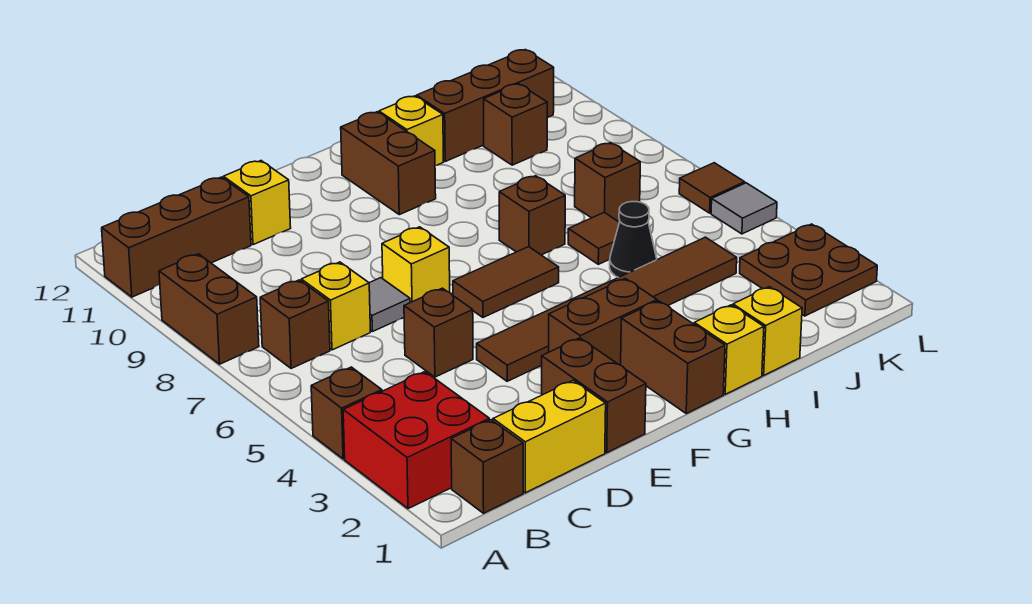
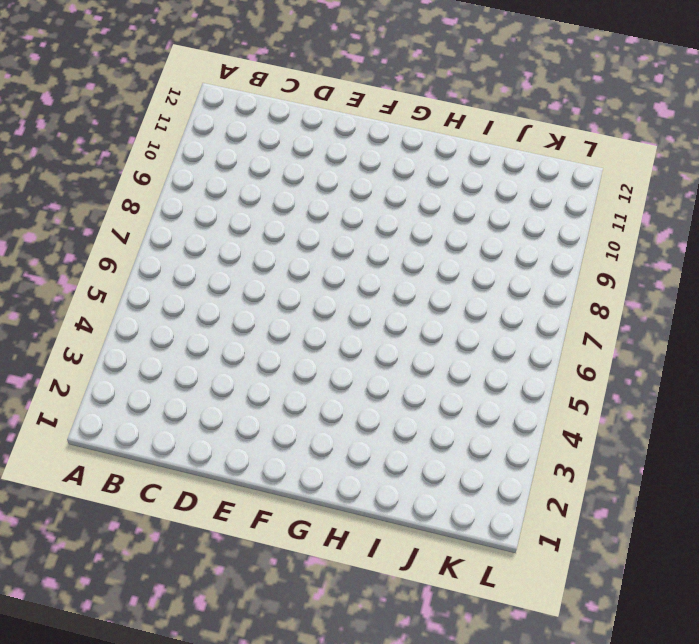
none -> red 2x2 brick [343,372,489,509]
none -> brown 1x1 brick [311,367,382,459]
none -> brown 1x2 brick [159,254,259,364]
none -> brown 1x3 brick [102,177,251,297]

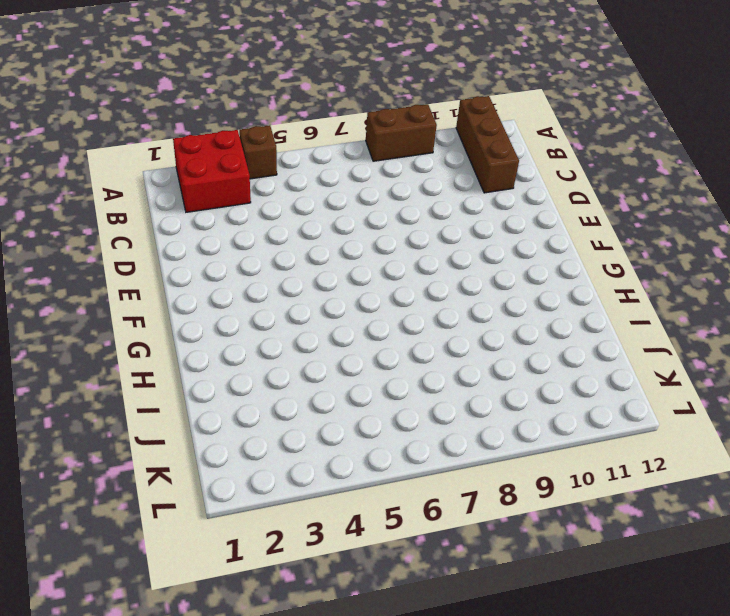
none -> brown 1x1 brick [451,420,523,513]
none -> brown 1x1 brick [260,280,330,369]
none -> yellow 1x2 brick [493,380,606,493]
none -> yellow 1x1 brick [301,262,370,350]

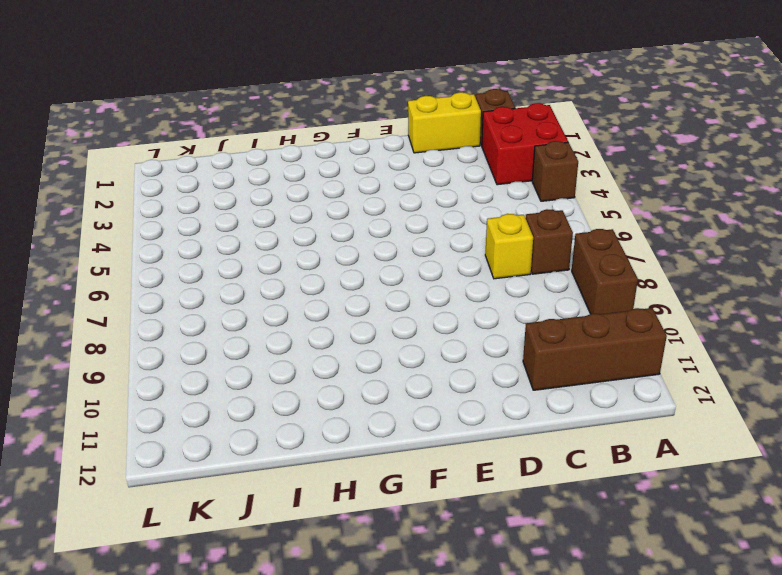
none -> brown 1x1 brick [404,288,473,377]
none -> grey 1x1 tile [369,278,410,332]
none -> yellow 1x1 brick [223,161,291,245]
none -> brown 1x2 brick [542,338,646,453]

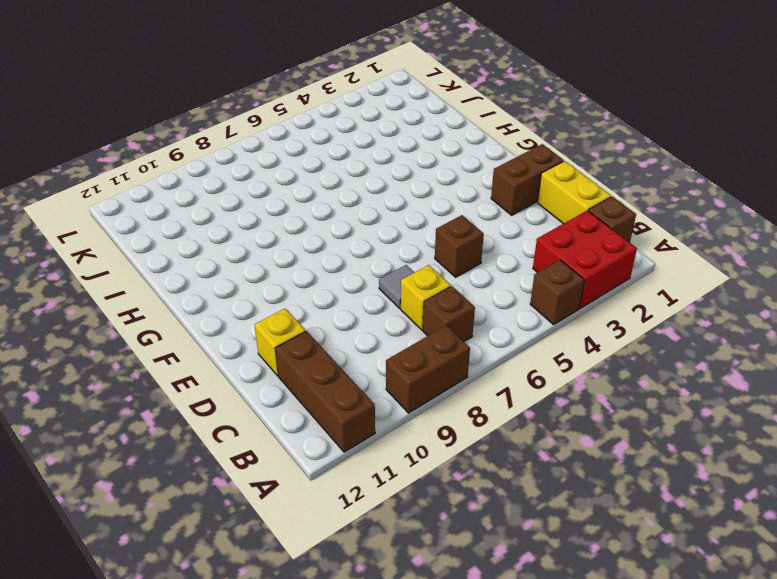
none -> brown 1x6 tile [477,237,737,381]
none -> yellow 1x1 brick [382,227,450,302]
none -> brown 1x2 brick [549,278,657,365]
none -> brown 1x2 tile [453,247,559,317]

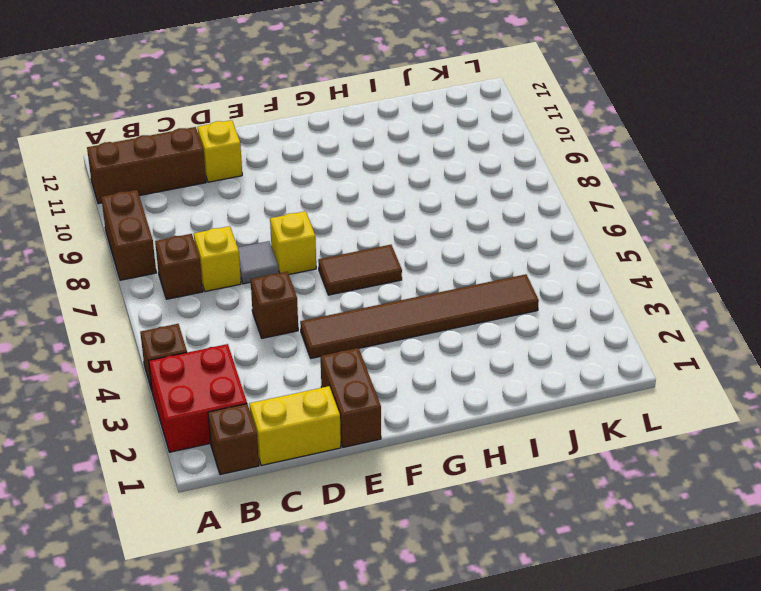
none -> brown 1x2 brick [549,278,657,365]
none -> brown 1x2 brick [621,301,725,413]
none -> brown 1x2 brick [341,112,436,215]
none -> yellow 1x1 brick [694,305,764,394]

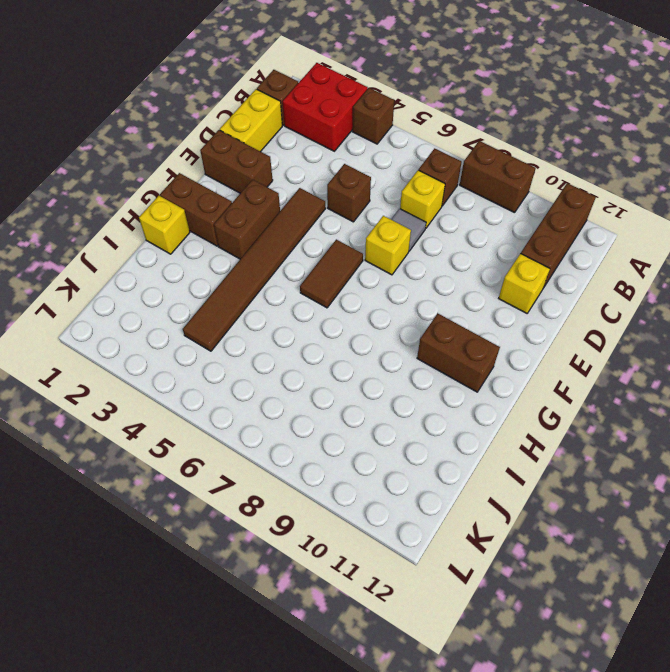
none -> brown 1x1 brick [499,176,565,255]
none -> yellow 1x1 brick [379,96,443,166]
none -> yellow 1x1 brick [733,287,802,375]
none -> black 1x1 cone [610,202,657,277]

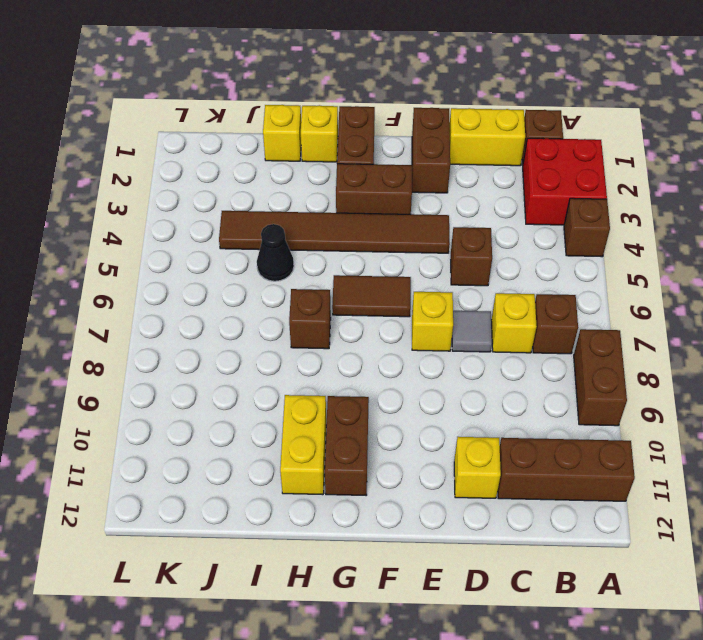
yellow 1x2 brick [280,395,326,495] -> yellow 1x1 brick [379,96,443,166]
none -> brown 1x1 tile [568,213,619,264]
none -> brown 1x3 brick [417,50,554,161]
none -> brown 1x1 brick [575,143,640,220]
none -> brown 1x1 brick [484,84,547,165]

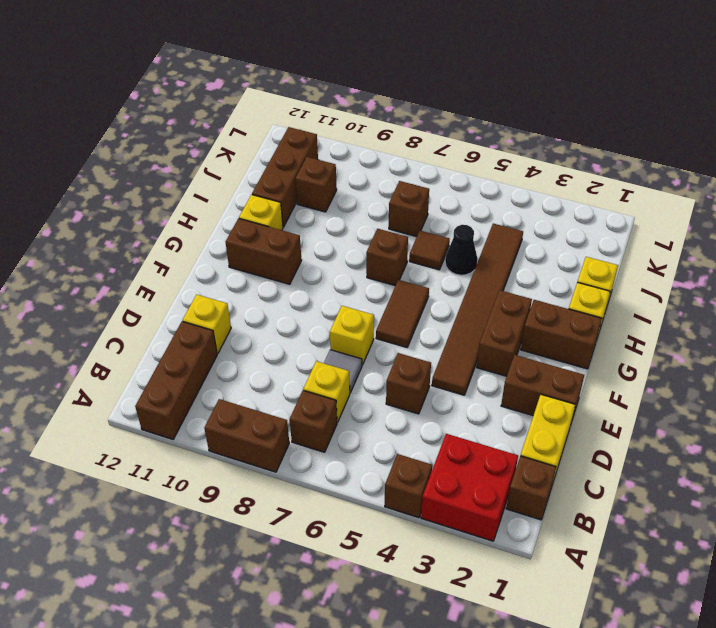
none -> brown 2x2 plate [740,224,877,316]
none -> grey 1x1 tile [711,183,777,234]
none -> brown 1x1 tile [679,163,745,213]

